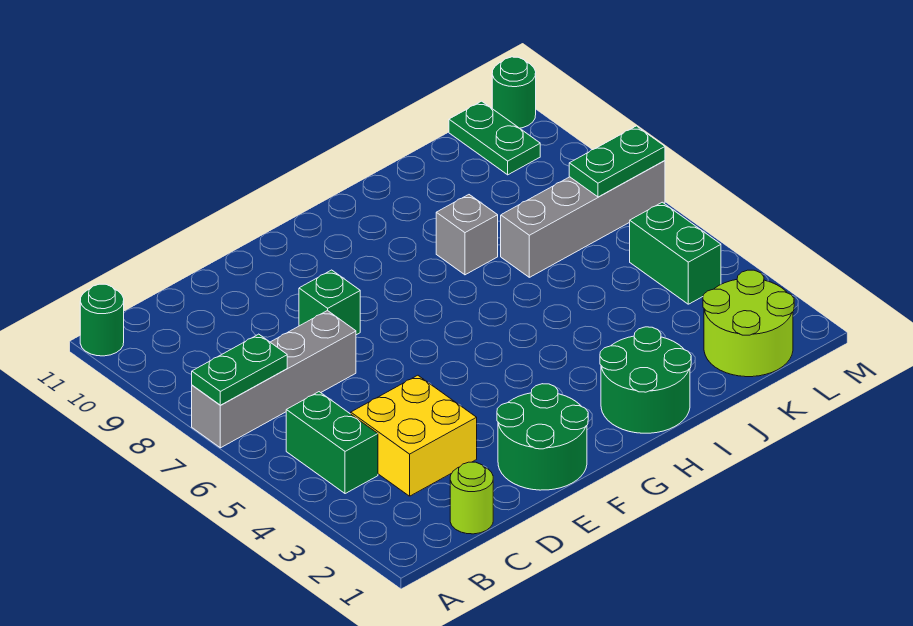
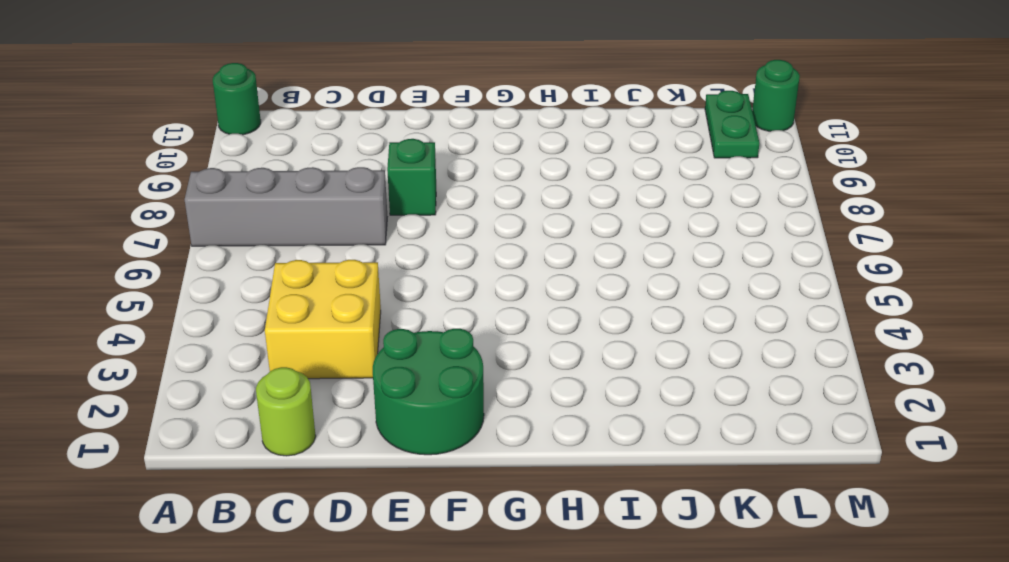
none -> green 1x2 brick [286,392,378,494]
none -> green 2x2 round brick [600,327,691,433]
none -> grey 1x1 brick [436,195,498,275]

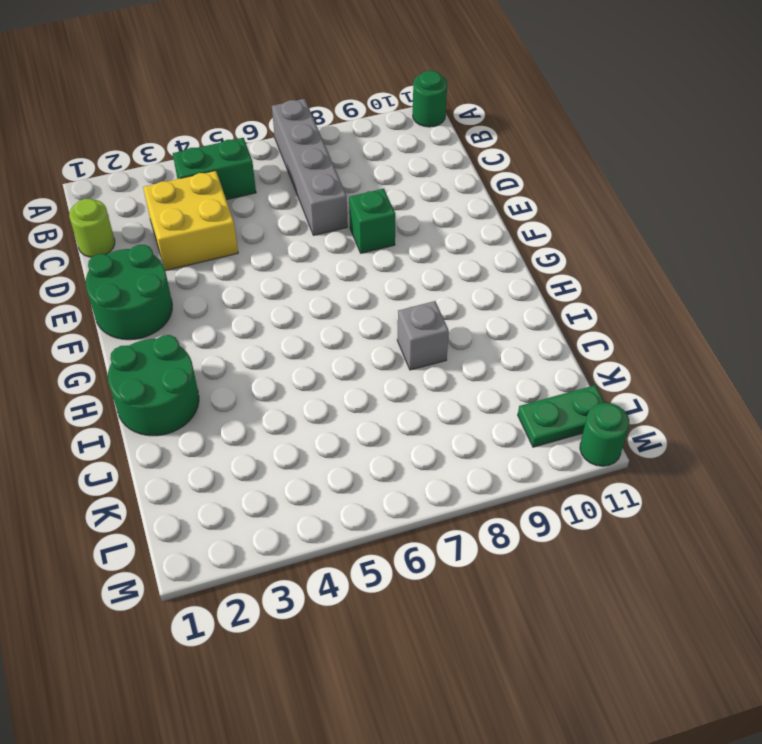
none -> grey 1x4 brick [501,161,665,277]
none -> lime 2x2 round brick [703,270,794,377]
none -> green 1x2 brick [630,202,721,304]

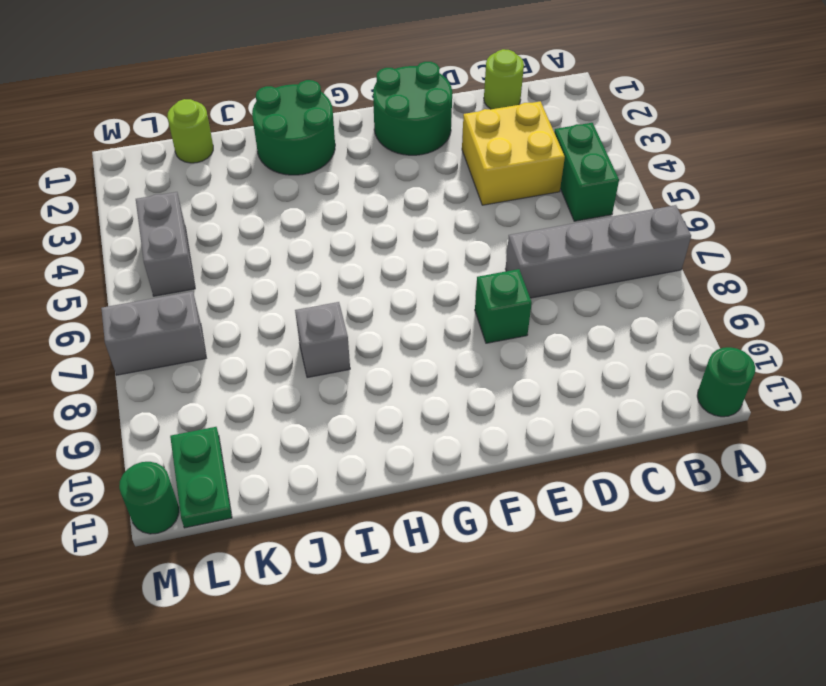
lime 1x1 round brick [167,99,213,163] -> lime 2x2 round brick [703,270,794,377]
grey 1x2 brick [136,192,195,296] -> green 1x2 brick [630,202,721,304]
grey 1x2 brick [101,291,206,375] -> grey 1x4 brick [501,161,665,277]
none -> green 1x2 plate [192,334,287,405]
none -> green 1x2 plate [569,126,665,197]

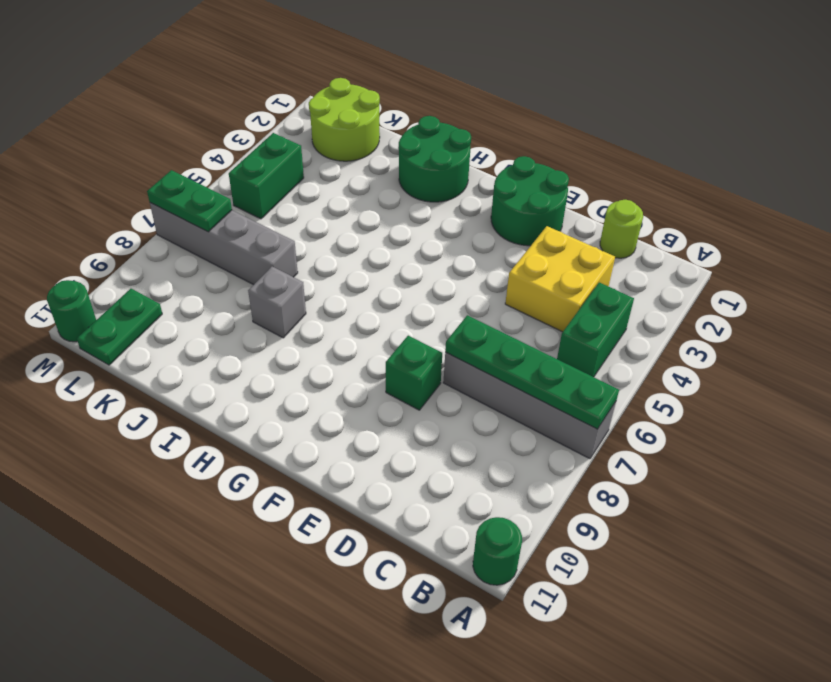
green 1x4 plate [445,315,619,429] -> green 1x2 plate [192,334,287,405]

